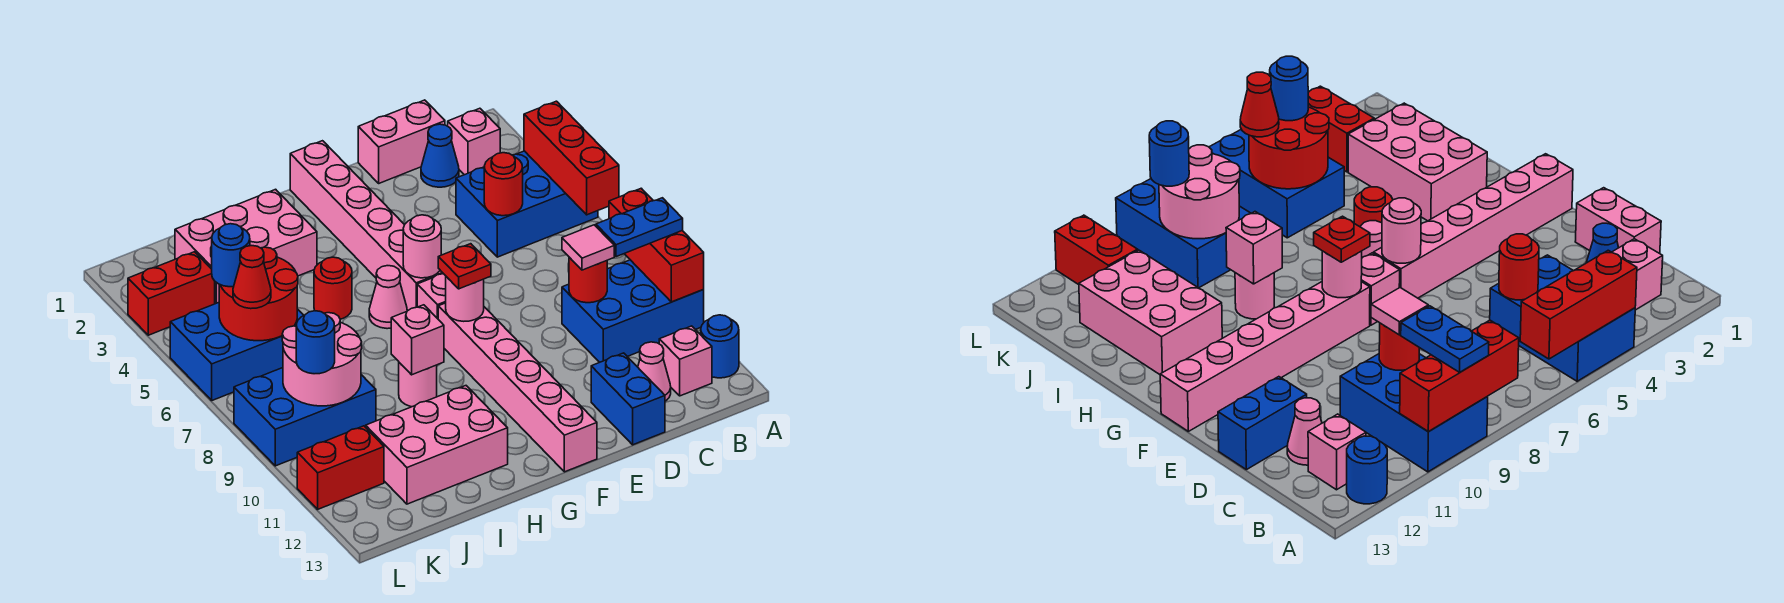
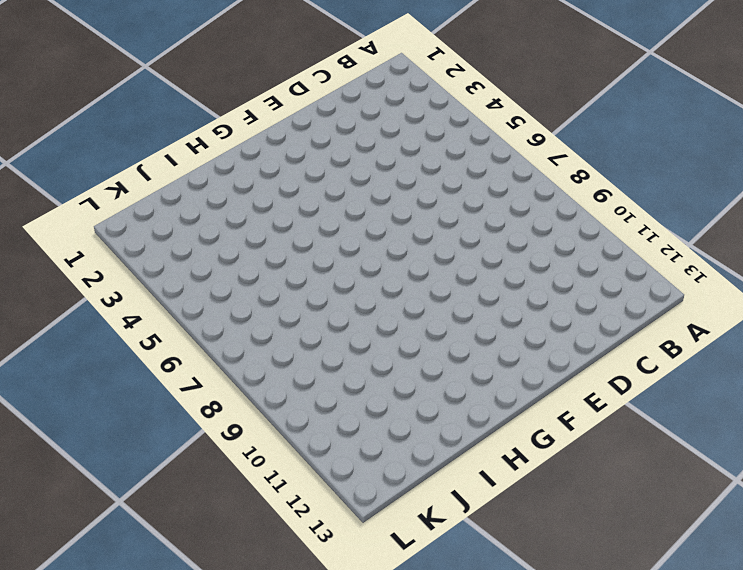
none -> blue 2x3 brick [456,151,598,257]
none -> blue 2x3 brick [562,260,704,362]
none -> blue 1x1 round brick [701,315,739,378]
none -> pink 1x1 brick [448,108,500,175]

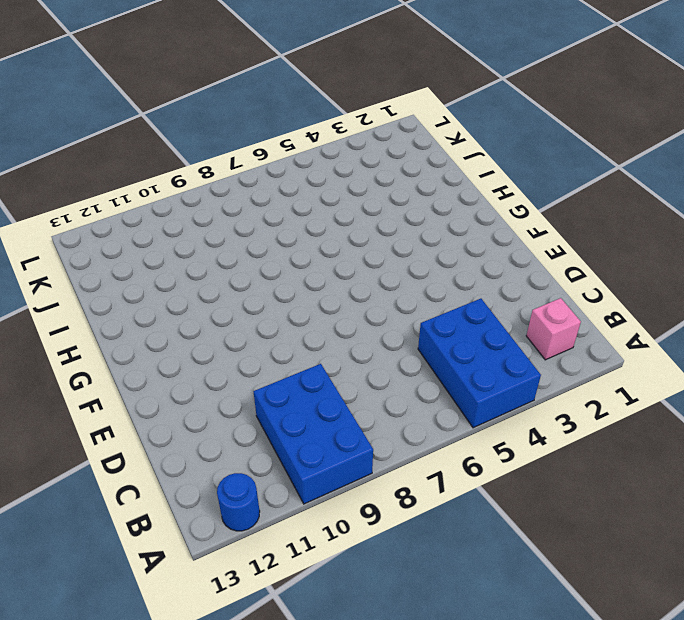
none -> pink 1x1 brick [659,326,712,396]
none -> pink 1x2 brick [358,100,445,183]
none -> blue 1x1 cone [421,124,459,187]
none -> pink 1x1 cone [638,342,671,401]

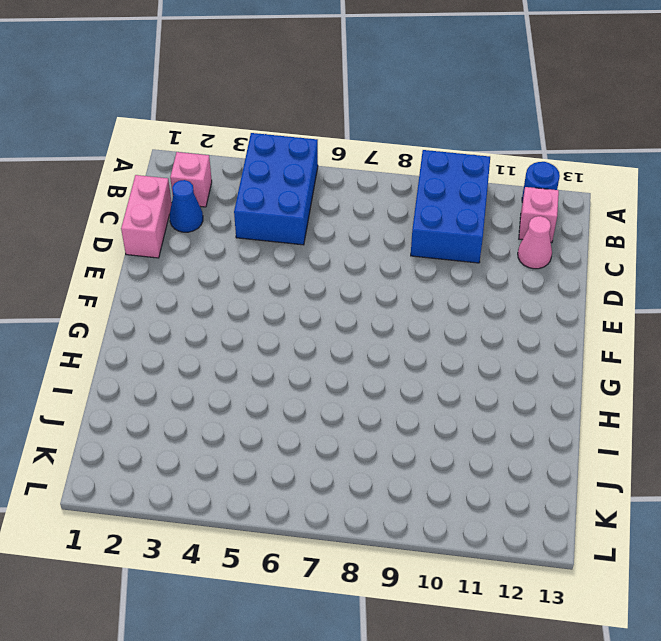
none -> blue 1x2 brick [591,353,665,445]
none -> pink 1x6 brick [290,141,443,311]
none -> pink 1x1 brick [417,274,446,319]
none -> pink 1x6 brick [438,303,597,472]

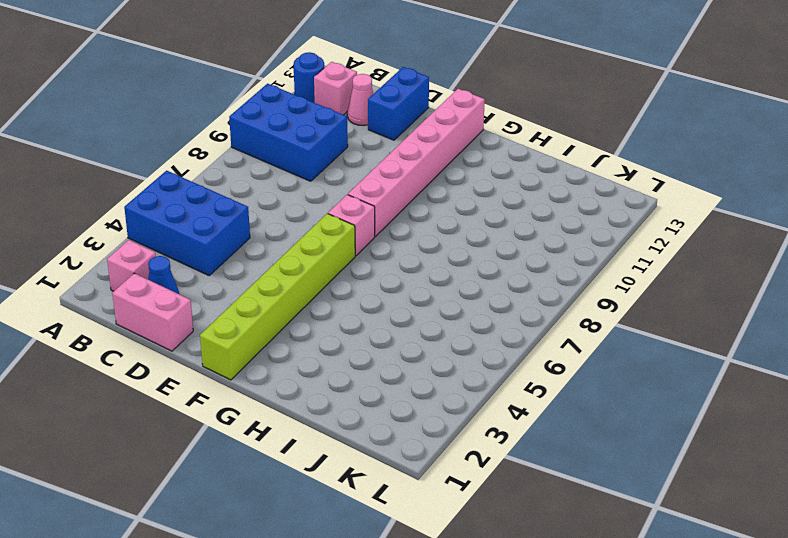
lime 1x6 brick [200,214,355,380] -> pink 1x6 brick [290,141,443,311]
none -> pink 1x1 cone [369,266,407,329]
none -> pink 2x3 brick [175,189,317,304]
none -> red 1x1 round brick [314,257,352,319]
none -> pink 1x1 round brick [399,363,437,407]

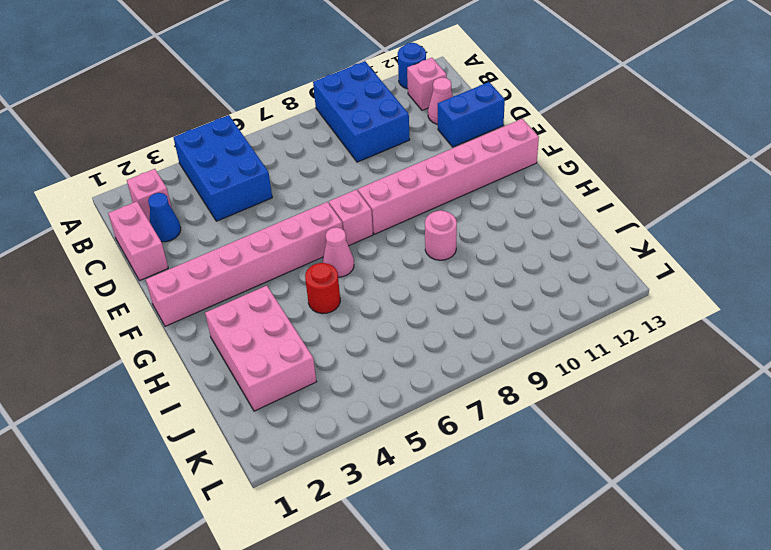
none -> pink 2x3 brick [366,386,508,504]
none -> blue 2x3 brick [170,303,304,400]
none -> blue 2x3 brick [234,368,376,466]
none -> red 1x2 brick [128,252,215,335]

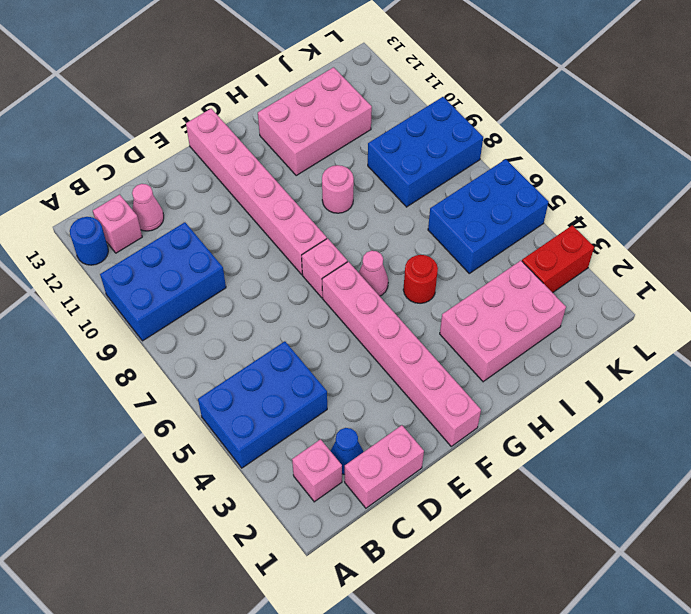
none -> blue 1x2 brick [591,353,665,445]
none -> red 1x2 brick [297,426,384,509]
none -> red 1x3 brick [524,101,619,215]
none -> red 1x3 brick [609,188,704,302]

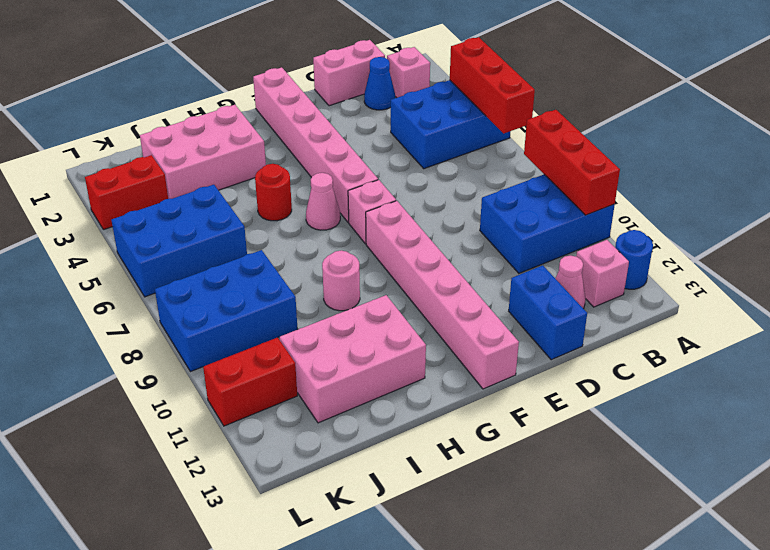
none -> red 1x1 round brick [484,153,523,216]
none -> red 1x1 round brick [569,257,607,303]
none -> pink 1x1 round brick [403,215,441,278]
none -> pink 1x1 round brick [446,277,484,321]

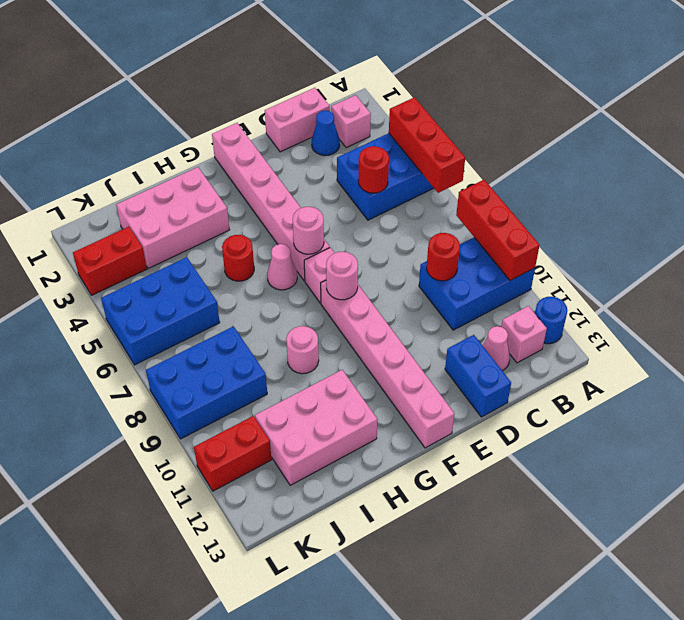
none -> pink 1x1 brick [391,305,444,375]
none -> red 2x2 round brick [219,247,298,341]
none -> pink 2x2 round brick [282,313,362,406]
none -> blue 1x2 plate [596,198,683,257]

